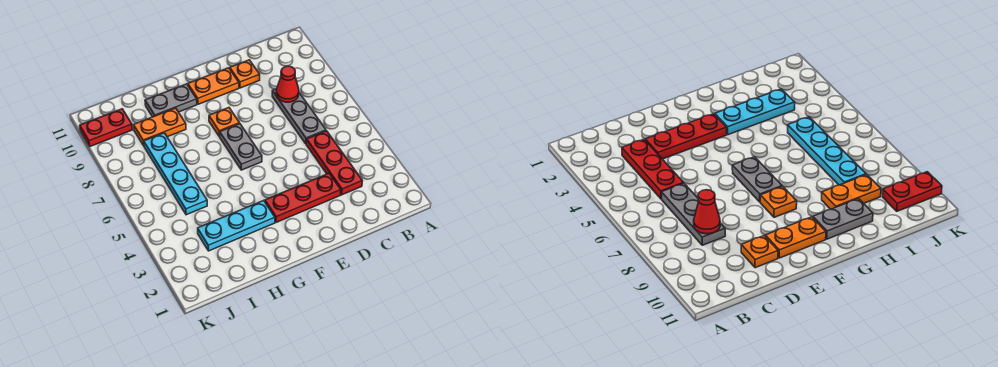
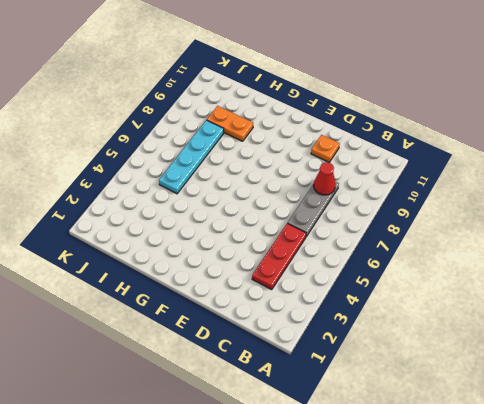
none -> red 1x3 plate [265,173,341,222]
none -> orange 1x2 plate [188,68,239,104]
none -> grey 1x2 plate [219,124,262,170]

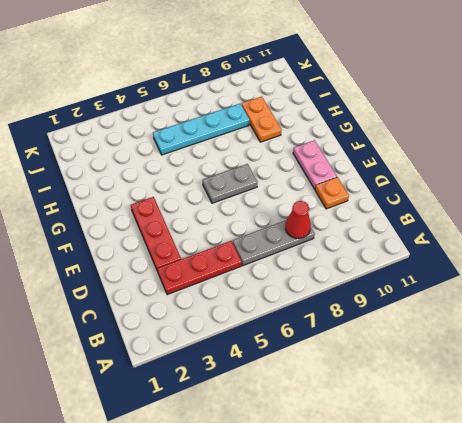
pink 1x2 plate [293,140,337,189] -> orange 1x2 plate [188,68,239,104]
none -> orange 1x1 plate [209,108,240,136]
none -> cyan 1x3 plate [198,200,275,251]
none -> grey 1x2 plate [145,84,197,117]

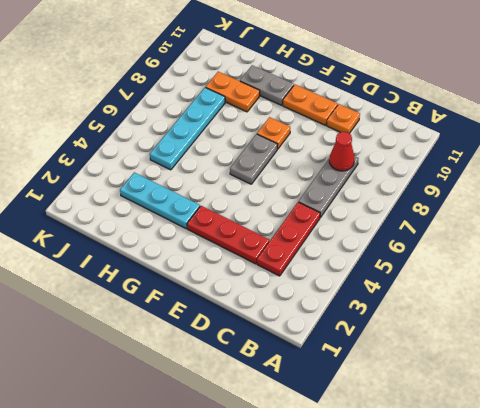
none -> red 1x2 plate [80,109,132,146]

